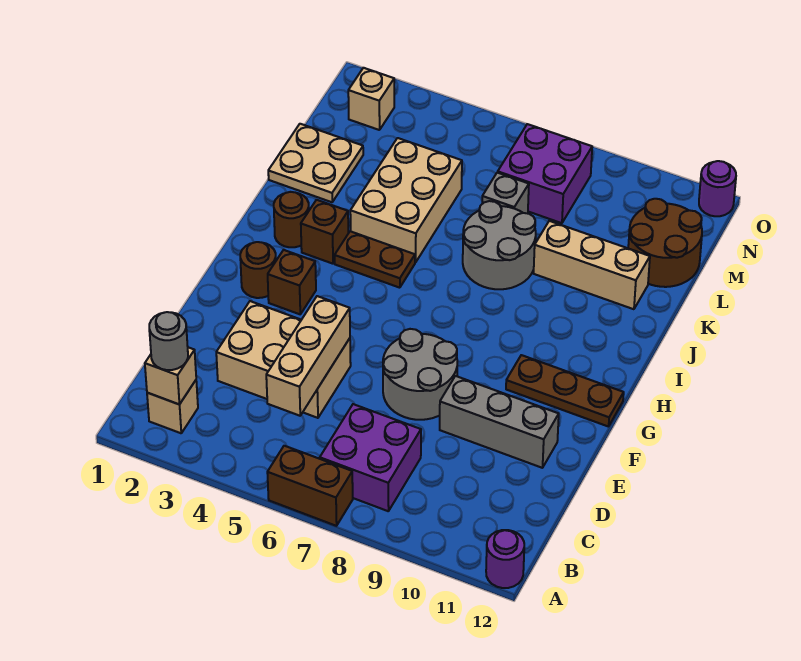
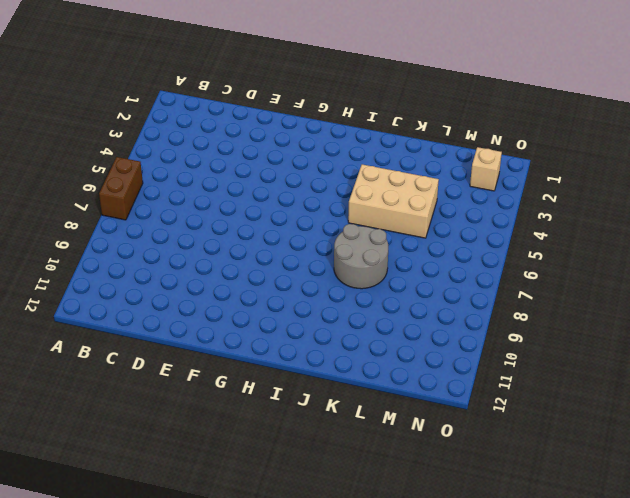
none -> purple 1x1 round brick [486,530,524,588]
none -> tan 1x1 brick [147,380,198,433]
none -> purple 2x2 brick [320,404,421,511]

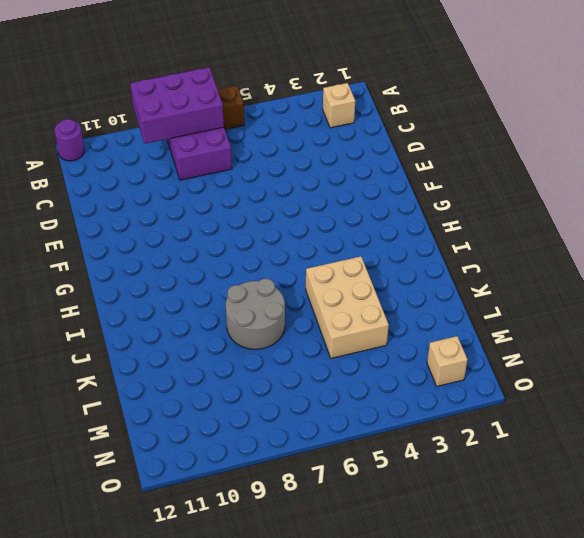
purple 2x3 brick [130,68,224,144] -> none
none -> tan 2x3 brick [216,301,351,418]
none -> grey 2x2 round brick [383,329,457,420]
none -> grey 1x3 brick [440,376,559,468]

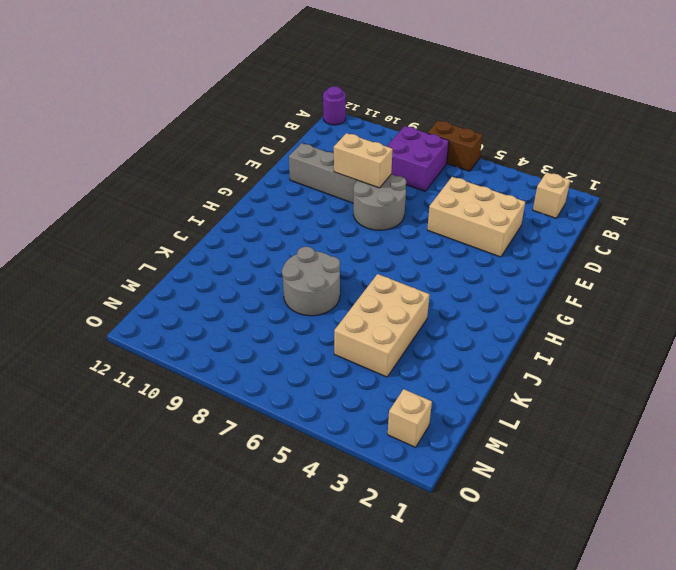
tan 1x2 brick [334,133,393,188] -> none
none -> brown 1x1 round brick [240,242,276,298]
none -> brown 1x1 brick [268,250,316,314]
none -> brown 1x3 plate [506,355,624,427]

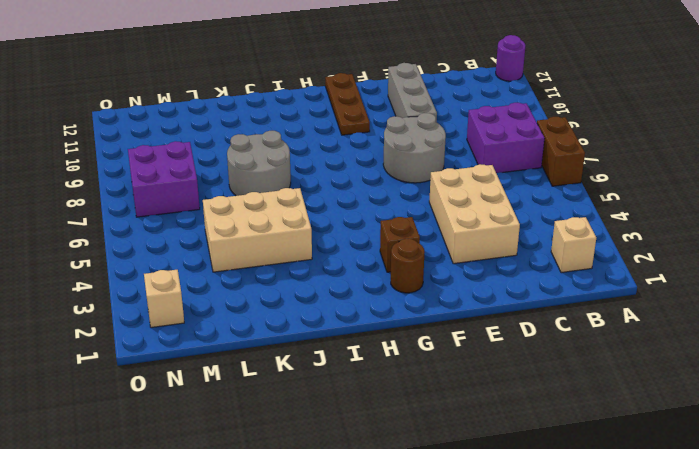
none -> brown 1x1 round brick [274,192,309,247]
none -> brown 1x1 brick [301,200,348,264]
none -> brown 1x2 plate [335,231,415,288]

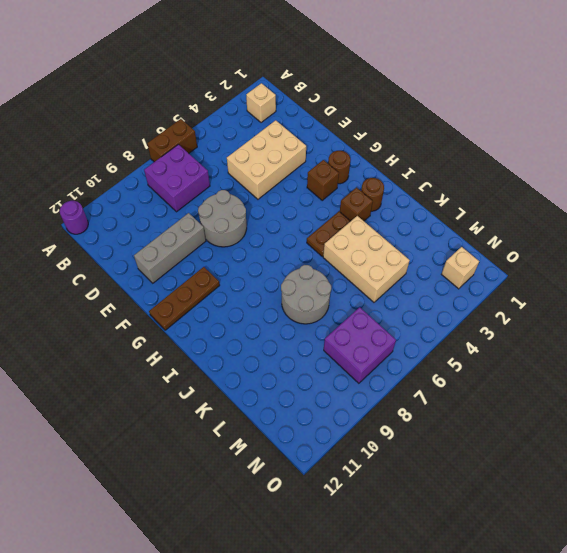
none -> tan 2x2 plate [268,124,363,202]
none -> tan 1x3 brick [534,221,650,309]
none -> grey 1x1 brick [482,173,529,213]

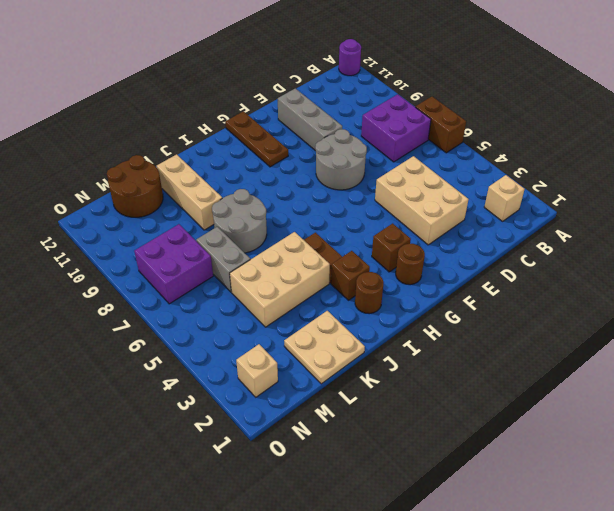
grey 1x2 brick [196,227,250,292] -> grey 1x1 brick [482,173,529,213]
none -> purple 1x1 round brick [699,161,736,216]
none -> tan 1x1 brick [145,347,196,405]
none -> tan 1x3 brick [266,296,350,416]

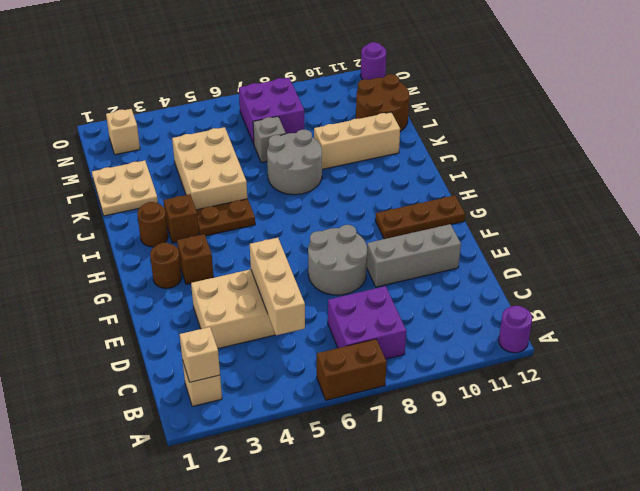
none -> grey 1x1 round brick [149,312,188,370]

